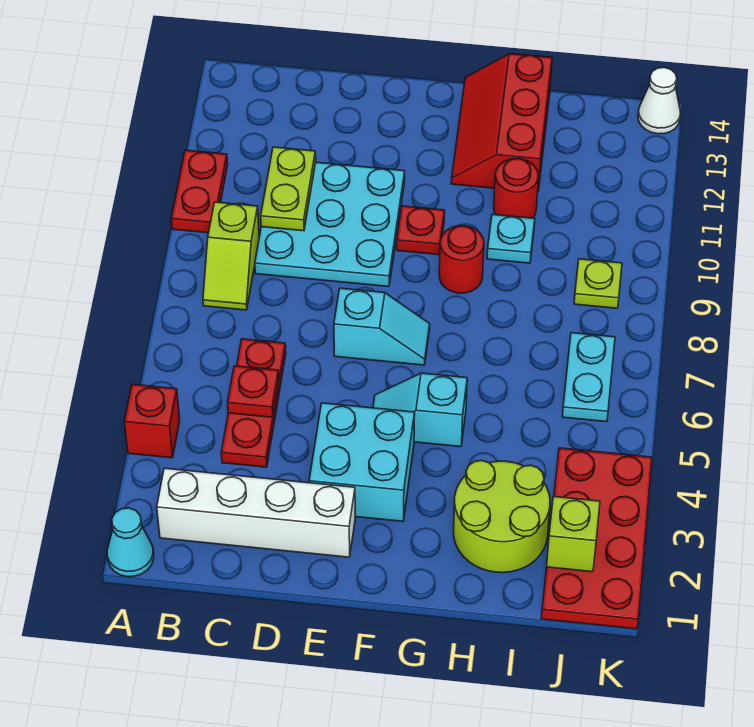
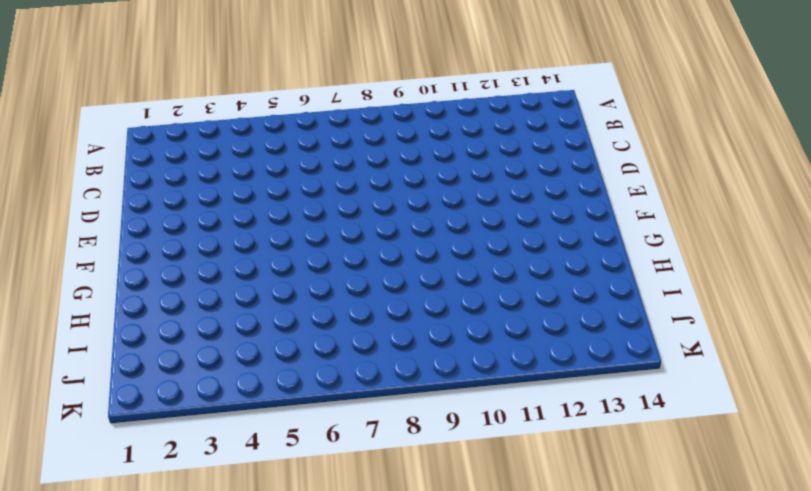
none -> cyan 1x1 cone [107,508,154,577]
none -> red 1x1 brick [124,384,180,458]
none -> red 1x2 plate [171,150,228,233]

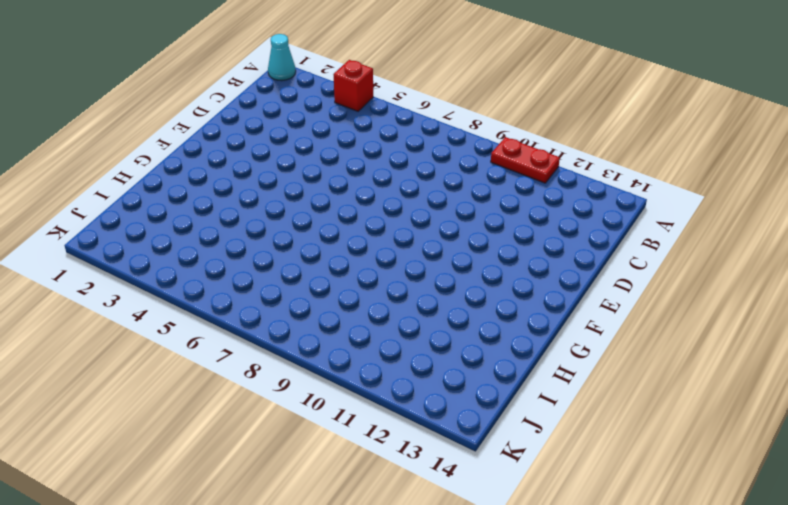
none -> white 1x4 brick [157,468,355,557]
none -> lime 1x2 slope [203,202,259,310]
none -> red 1x3 plate [221,339,286,467]

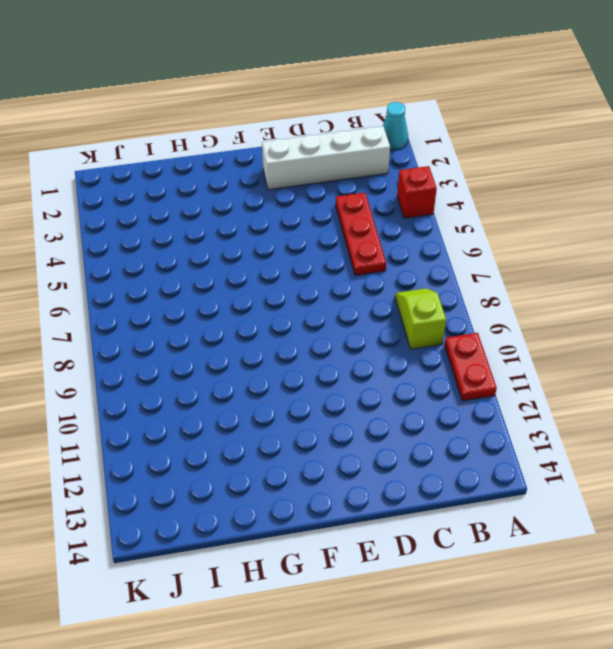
none -> cyan 3x3 plate [255,162,405,287]
none -> cyan 2x2 brick [309,403,415,521]
none -> cyan 1x2 slope [334,288,430,365]

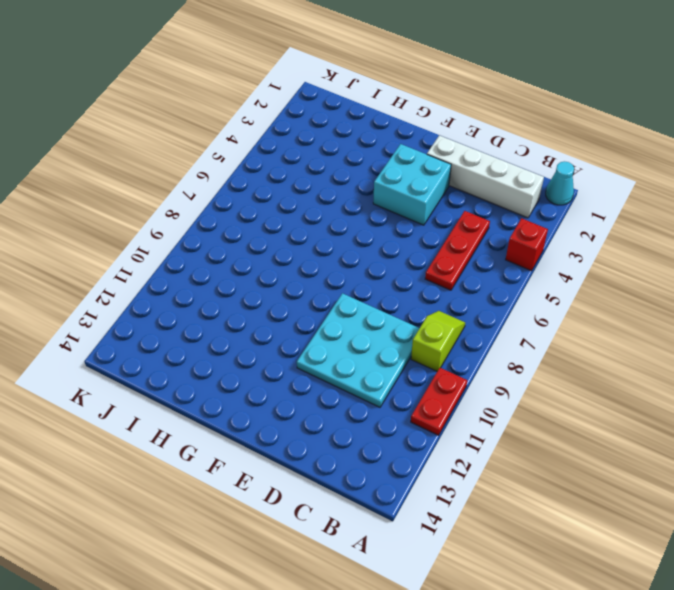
none -> cyan 1x2 slope [334,288,430,365]
none -> cyan 1x2 slope [373,373,467,447]
none -> red 1x1 plate [397,206,445,255]

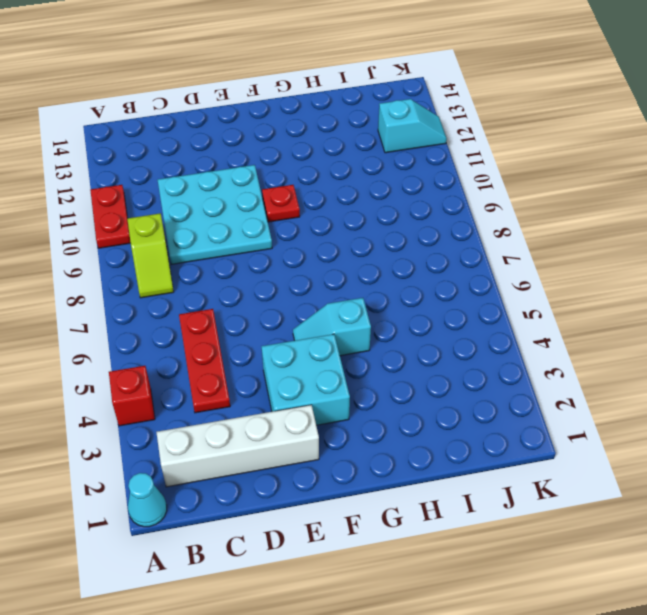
cyan 1x2 slope [378,99,447,153] -> cyan 1x2 slope moved to [334,288,430,365]
none -> red 1x1 round brick [439,226,484,293]
none -> red 2x3 slope [451,54,552,191]
none -> lime 2x2 round brick [453,461,550,573]

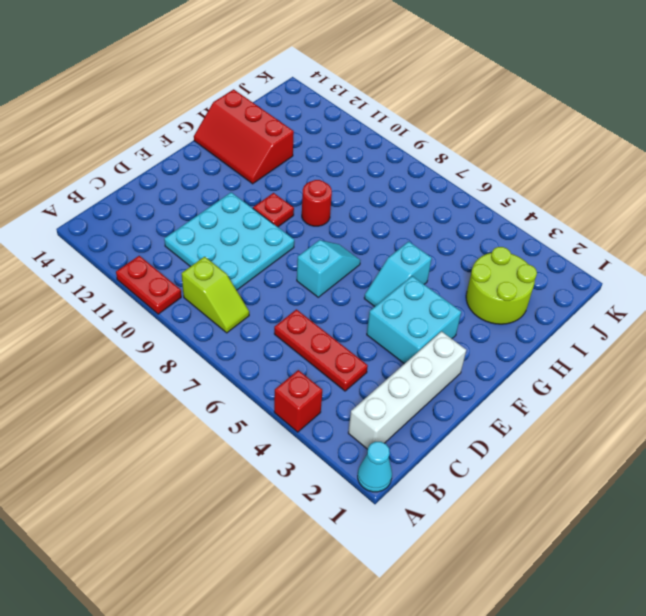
none -> cyan 1x1 plate [487,215,535,263]
none -> red 1x1 round brick [494,159,538,218]
none -> red 2x4 plate [541,448,652,629]

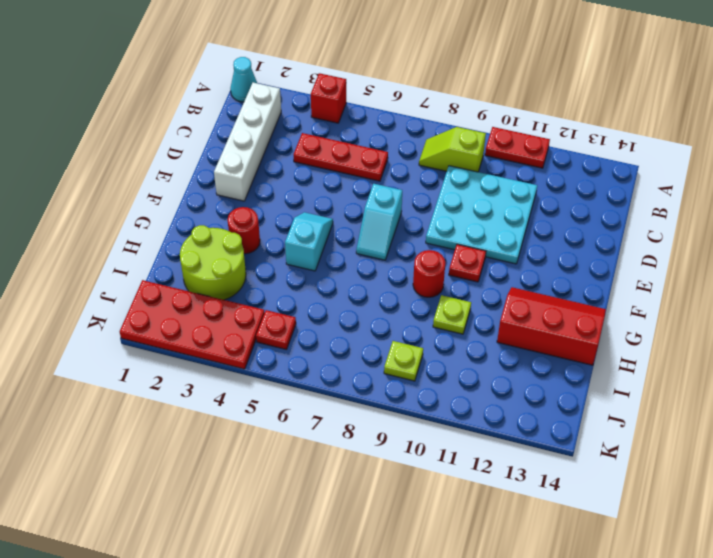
red 1x1 round brick [227,207,260,254] -> red 1x1 round brick moved to [494,159,538,218]
lime 1x1 plate [433,295,471,334] -> cyan 1x1 plate [487,215,535,263]
red 1x1 plate [256,310,296,350] -> red 1x1 plate moved to [228,366,279,417]
none -> cyan 2x2 brick [309,403,415,521]
none -> cyan 1x2 plate [562,333,615,422]
none -> white 1x1 cone [638,67,681,134]

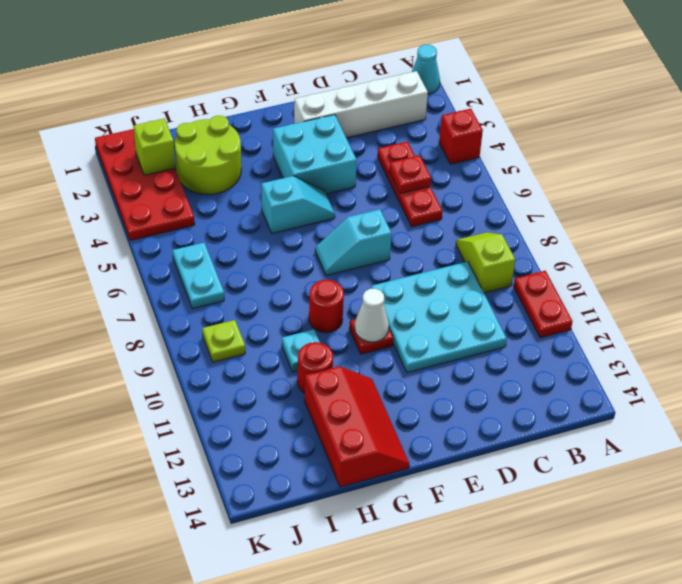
white 1x1 cone [355,289,389,342] -> white 1x1 cone moved to [638,67,681,134]
none -> lime 1x2 plate [261,147,316,231]

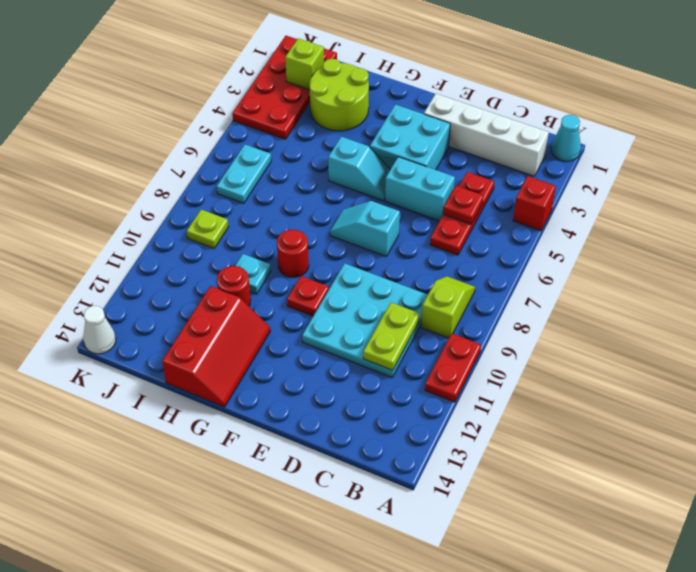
cyan 1x2 brick [385,157,455,221] -> none

